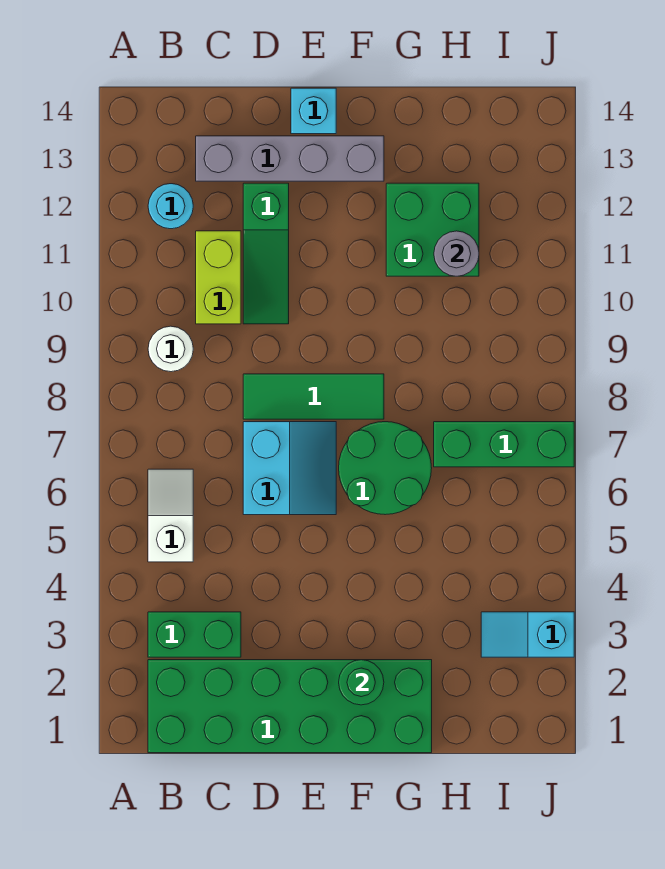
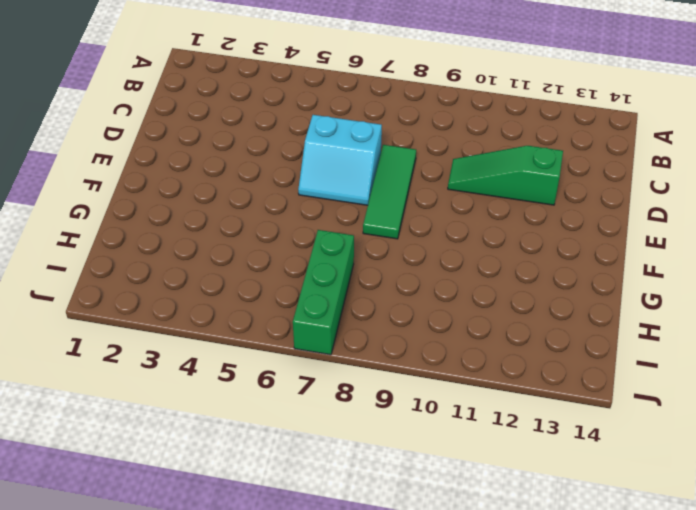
none -> green 2x6 brick [148,660,432,753]
none -> green 1x2 brick [148,612,241,657]
none -> white 1x2 slope [148,469,193,562]

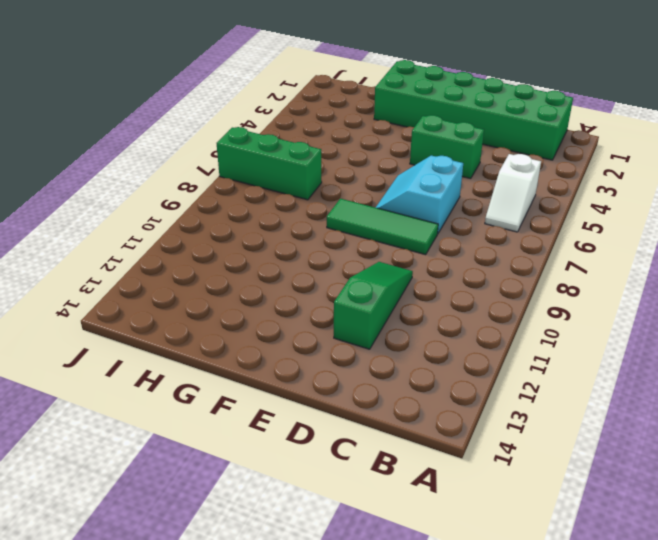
green 1x2 brick [410,115,484,179] -> green 1x2 brick moved to [148,612,241,657]
none -> white 1x1 round brick [148,326,193,372]
none -> cyan 1x1 round brick [148,184,193,229]
none -> lime 1x2 brick [196,231,241,324]

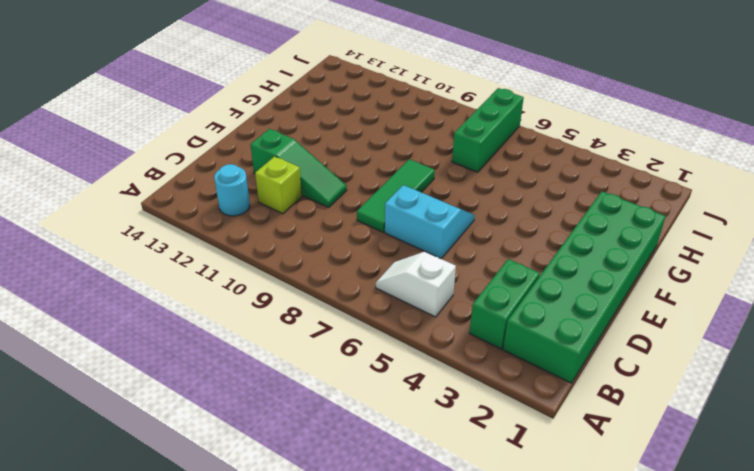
lime 1x1 brick [255,156,302,214] -> lime 1x2 brick [196,231,241,324]
none -> white 1x1 round brick [148,326,193,372]
none -> grey 1x4 brick [196,136,384,181]
none -> cyan 1x1 brick [291,88,336,134]

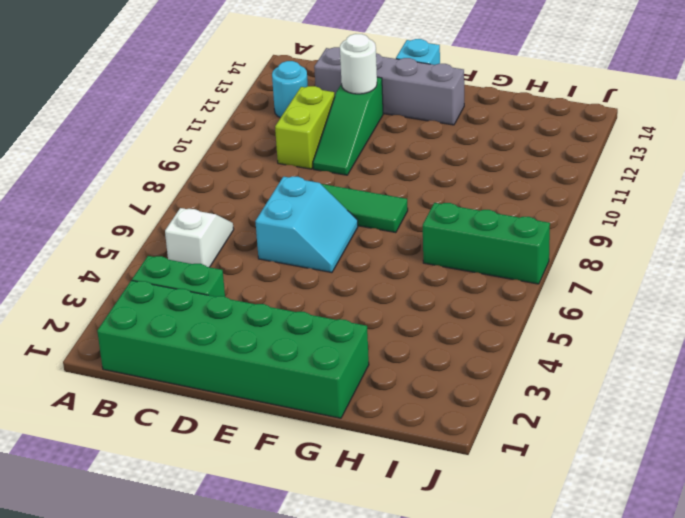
white 1x1 round brick [340,34,377,94] -> white 1x1 round brick moved to [148,326,193,372]
none -> green 2x2 round brick [339,422,432,515]
none -> green 2x2 brick [386,183,479,276]
none -> cyan 1x2 slope [481,612,574,657]

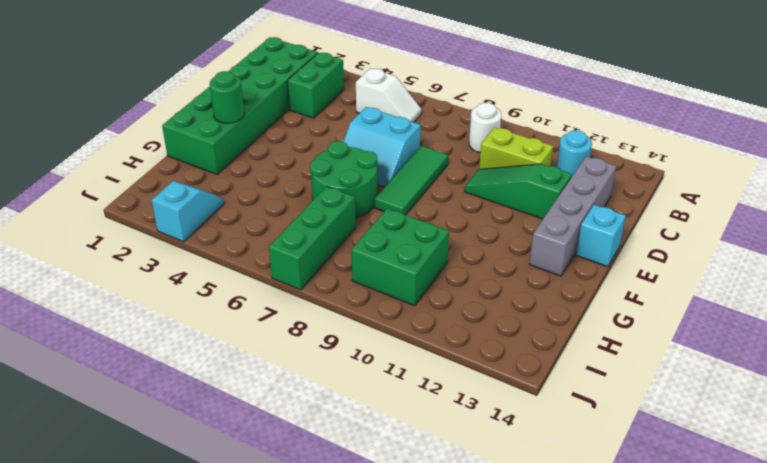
green 2x2 brick [352,208,449,306] -> green 2x2 brick moved to [386,183,479,276]
none -> grey 1x1 round brick [434,231,479,276]

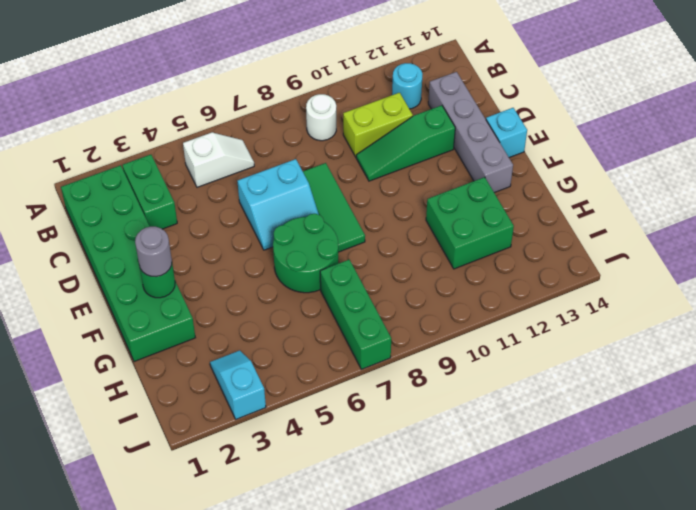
grey 1x1 round brick [135,227,172,277] -> grey 1x1 round brick moved to [434,231,479,276]

